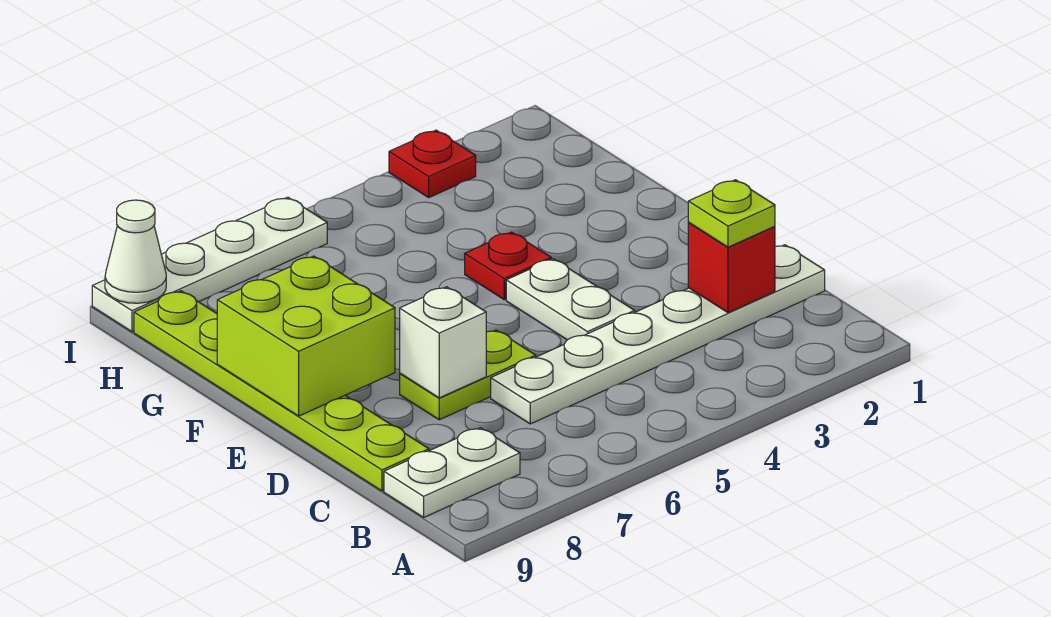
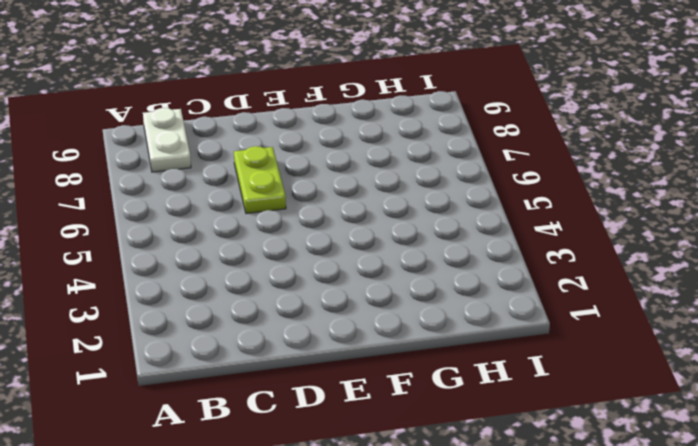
none -> white 1x6 plate [491,245,825,424]
none -> lime 1x6 plate [134,291,429,491]
none -> white 1x2 plate [506,259,635,340]

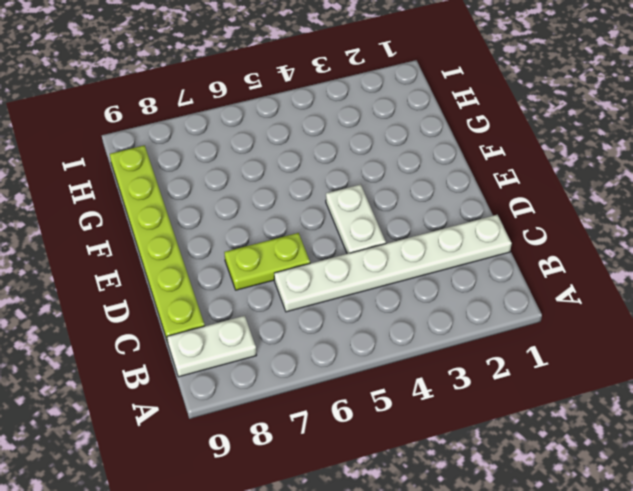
none -> red 1x1 plate [465,232,551,300]
none -> red 1x1 plate [389,130,476,197]
none -> white 1x4 plate [92,197,327,332]

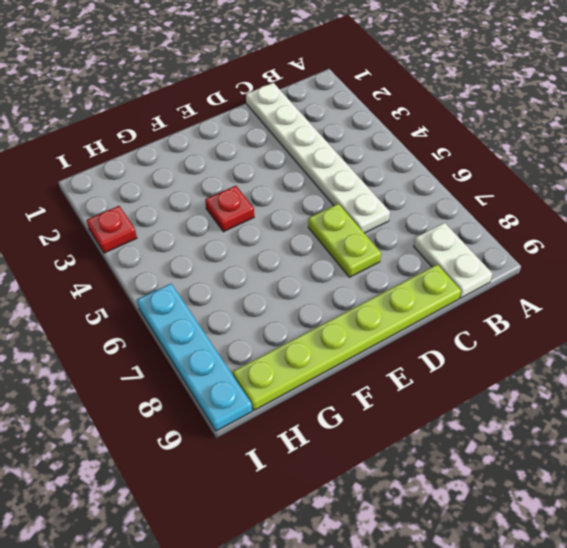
cyan 1x4 plate [137,284,252,431] -> white 1x4 plate [92,197,327,332]
none -> white 1x2 plate [506,259,635,340]
none -> red 1x1 brick [688,223,775,313]
none -> white 1x1 brick [400,287,486,398]

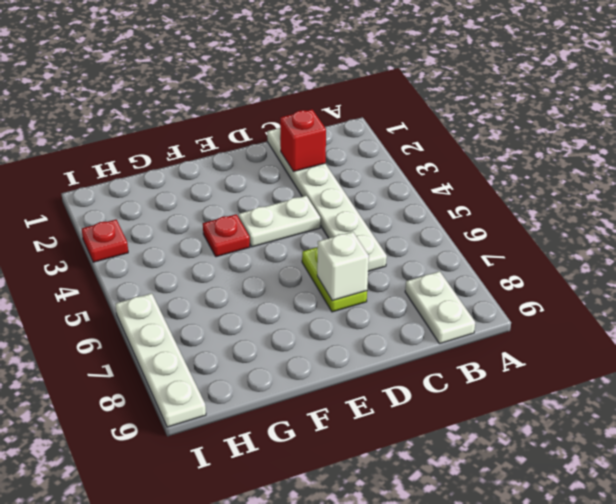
none -> lime 1x6 plate [134,291,429,491]
none -> lime 2x2 brick [217,256,395,416]
none -> white 1x1 cone [105,200,166,303]

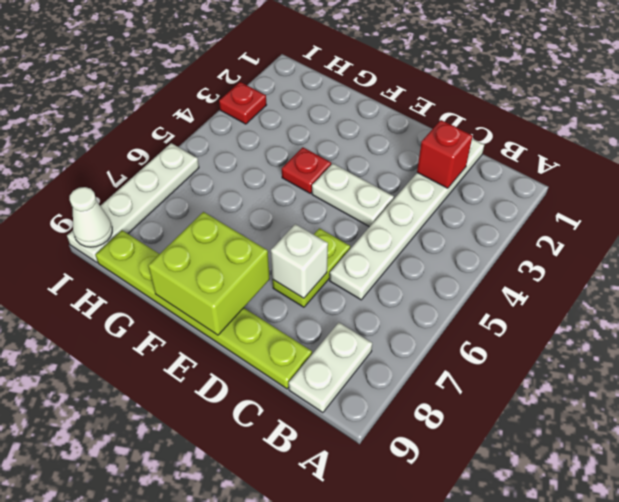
none -> lime 1x1 plate [688,180,775,247]

